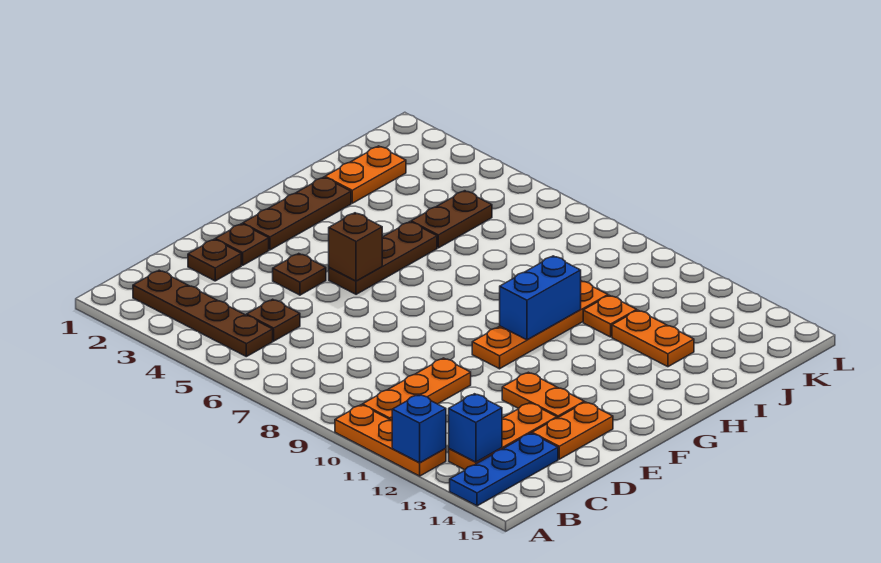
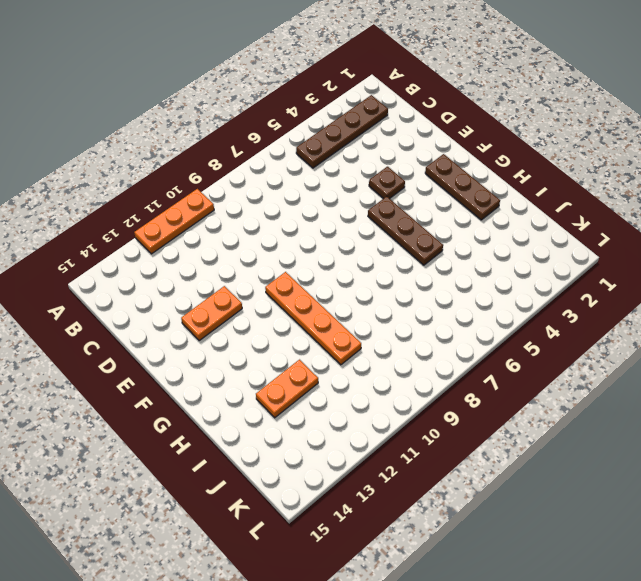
none -> blue 1x3 plate [450,433,558,506]
none -> orange 1x3 plate [363,358,471,421]
none -> orange 1x3 plate [449,403,557,470]

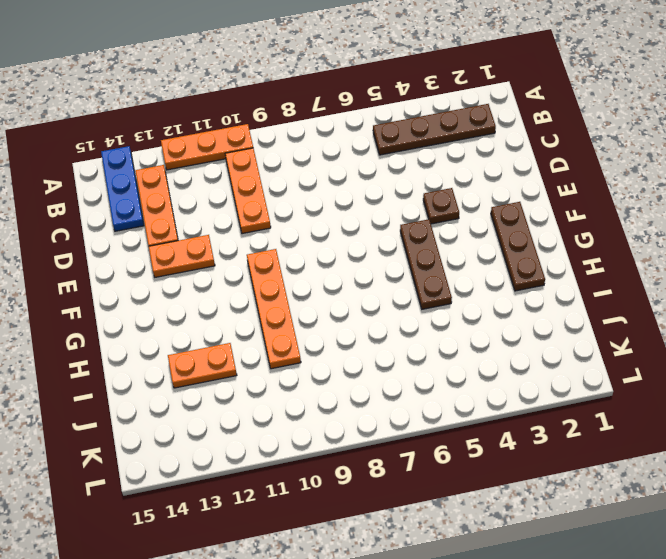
none -> brown 1x1 plate [247,299,300,341]
none -> brown 1x1 plate [188,239,241,281]
none -> orange 1x2 plate [532,402,613,459]

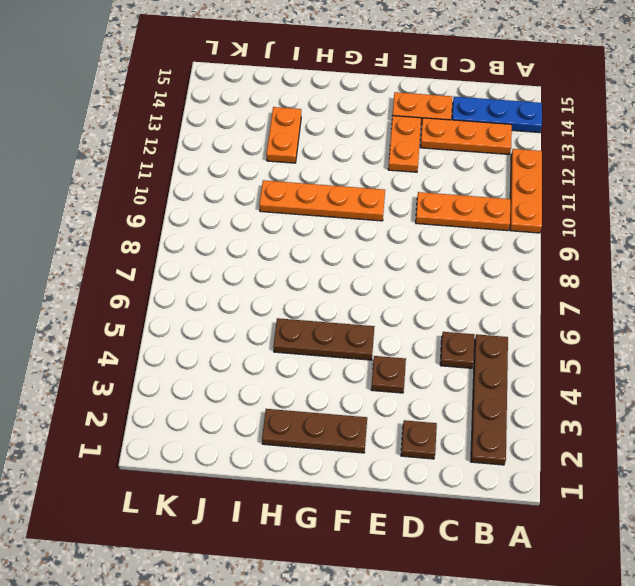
none -> brown 1x1 plate [215,224,269,265]
none -> orange 1x2 plate [325,146,406,203]
none -> brown 1x2 plate [411,191,492,248]

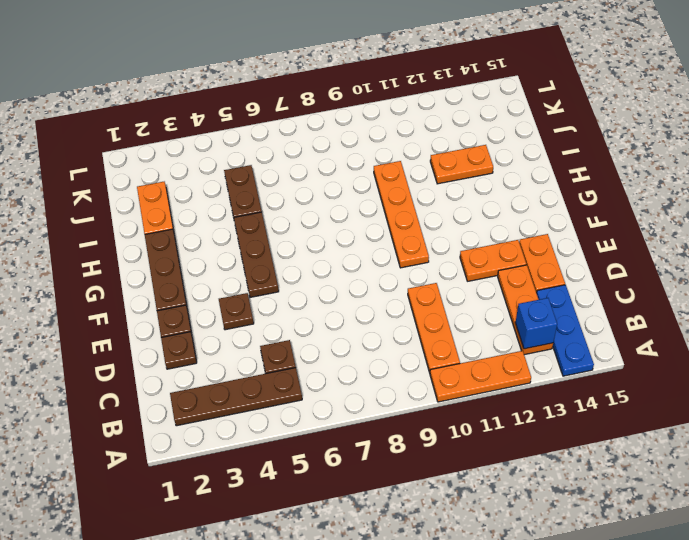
none -> orange 1x1 plate [583,295,637,337]
none -> blue 1x1 brick [392,394,446,463]
none -> brown 1x1 brick [329,213,382,281]

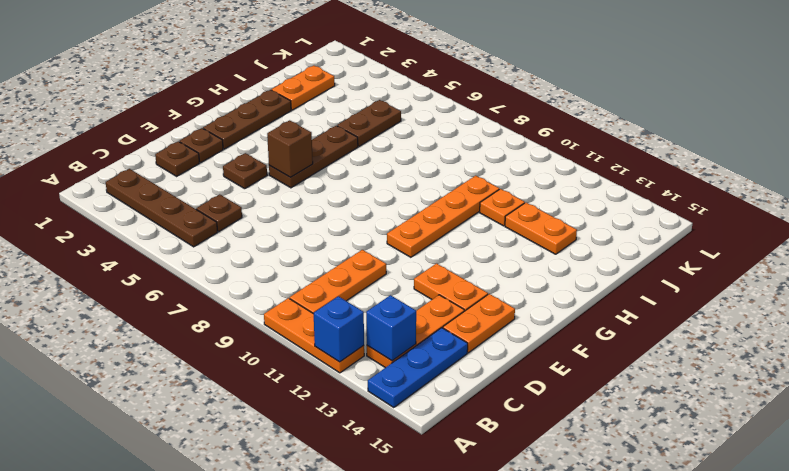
none -> blue 1x2 brick [500,256,581,340]

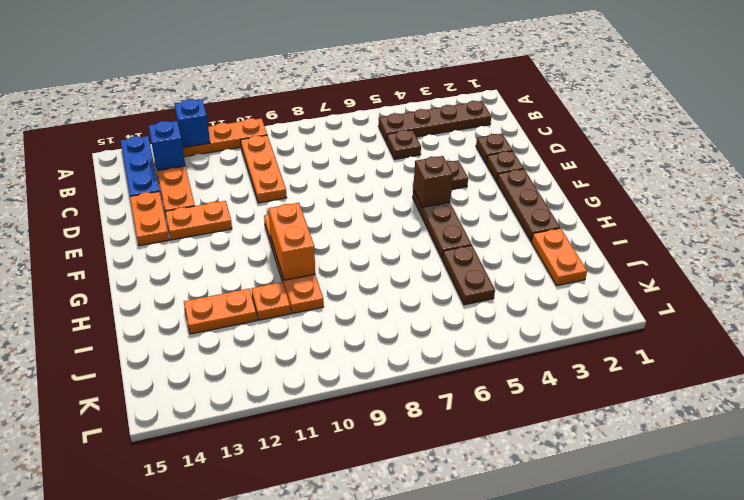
orange 1x2 brick [268,203,315,280] -> blue 1x2 brick [500,256,581,340]

